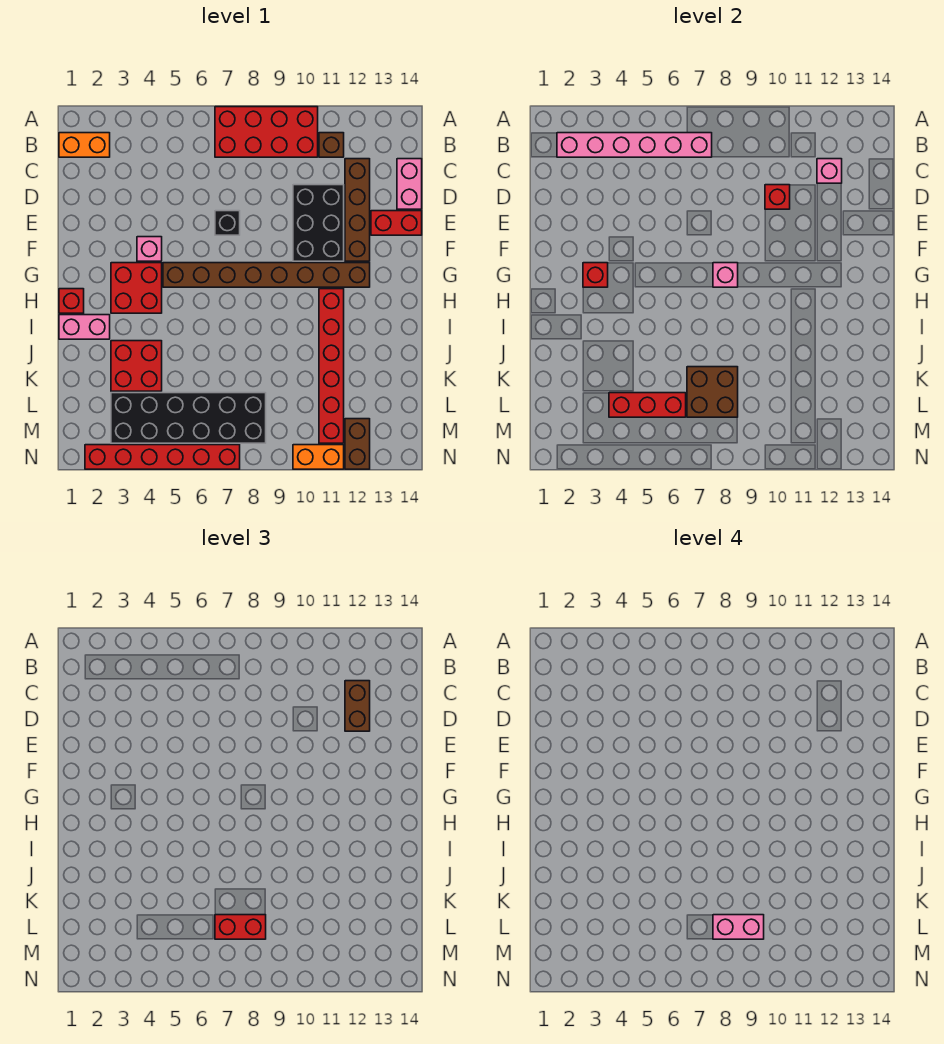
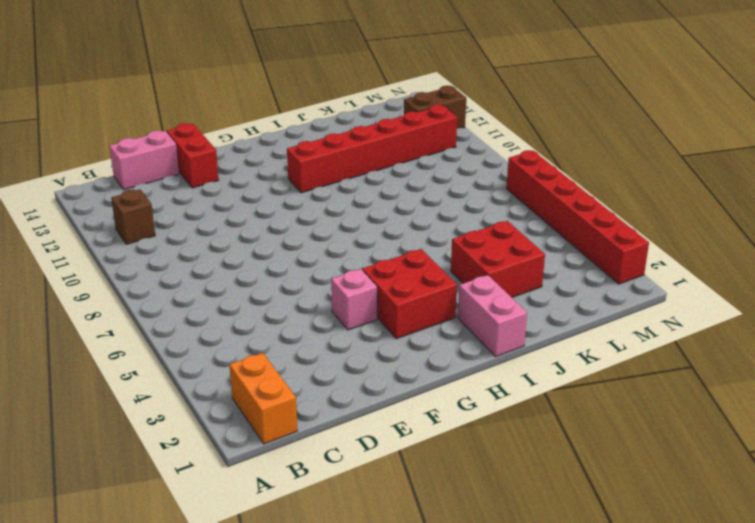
none -> red 2x4 brick [215,107,318,157]
none -> brown 1x4 brick [345,159,370,261]
none -> black 2x3 brick [293,185,344,261]

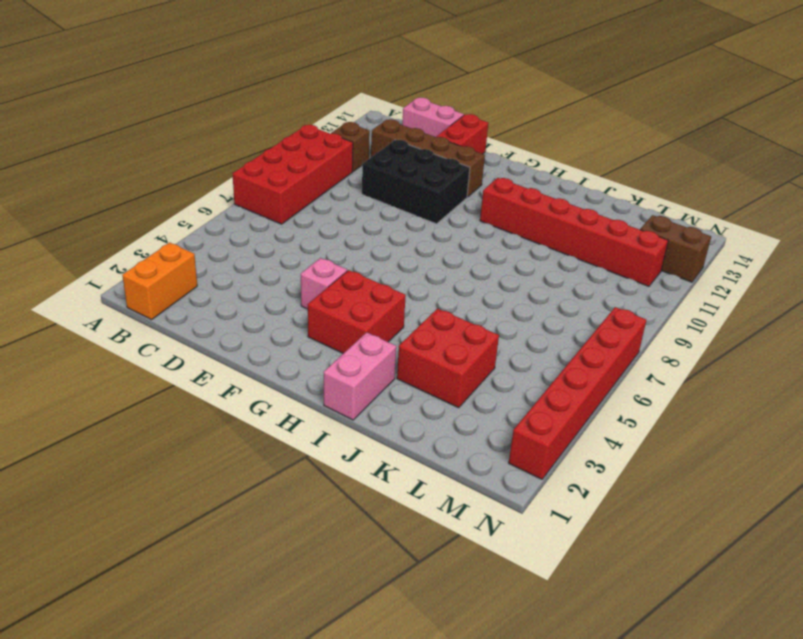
none -> black 1x1 brick [215,211,240,235]
none -> brown 1x8 brick [163,263,370,287]
none -> red 1x1 brick [59,289,84,313]

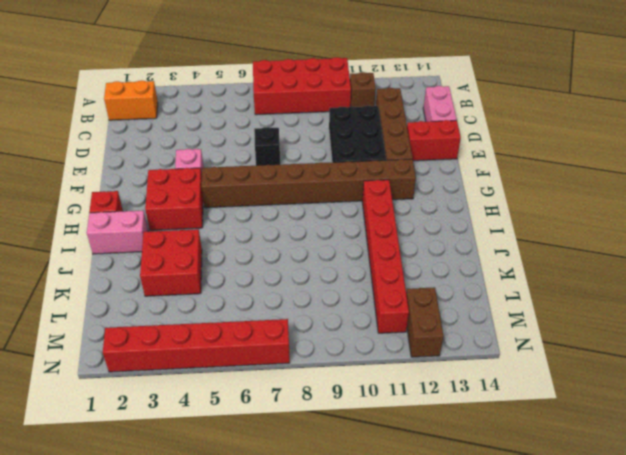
none -> black 2x6 brick [111,393,266,443]
none -> orange 1x2 brick [293,445,344,469]
none -> pink 1x6 brick [557,133,712,157]

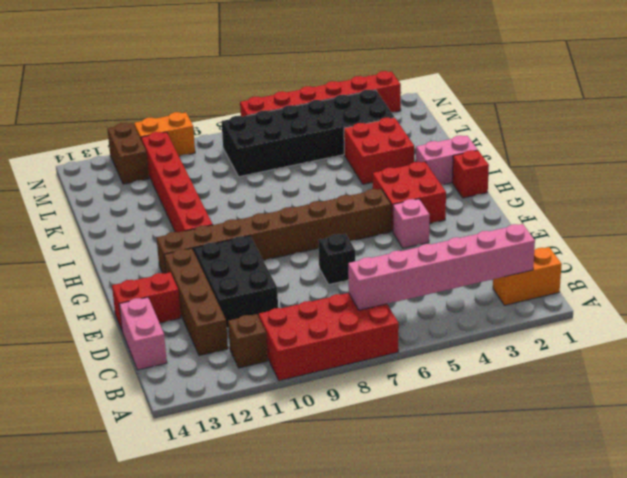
none -> pink 1x1 brick [817,159,842,183]
none -> red 1x1 brick [765,185,790,209]
none -> red 1x1 brick [583,263,608,287]

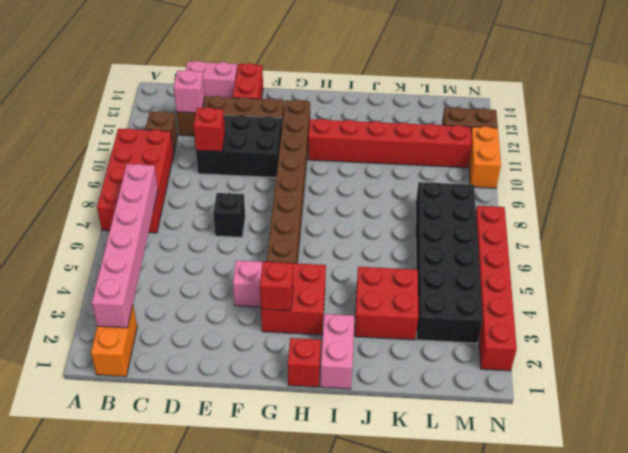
none -> pink 1x1 brick [713,263,738,287]
none -> brown 2x2 brick [687,367,738,417]
none -> red 1x3 brick [609,393,686,417]

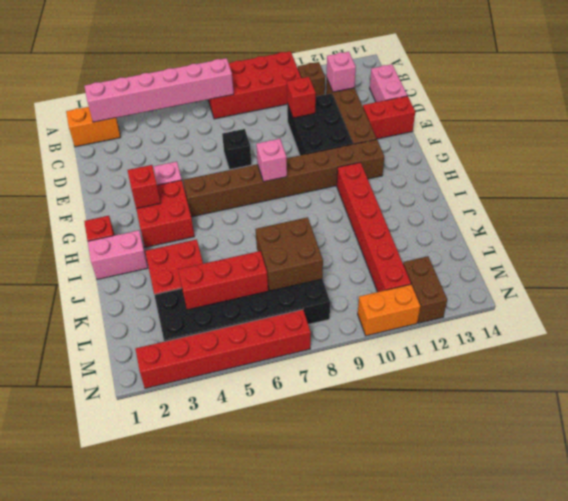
none -> brown 1x2 brick [345,681,370,731]
none -> red 1x2 brick [215,915,266,939]
none -> pink 1x2 brick [713,915,764,939]

